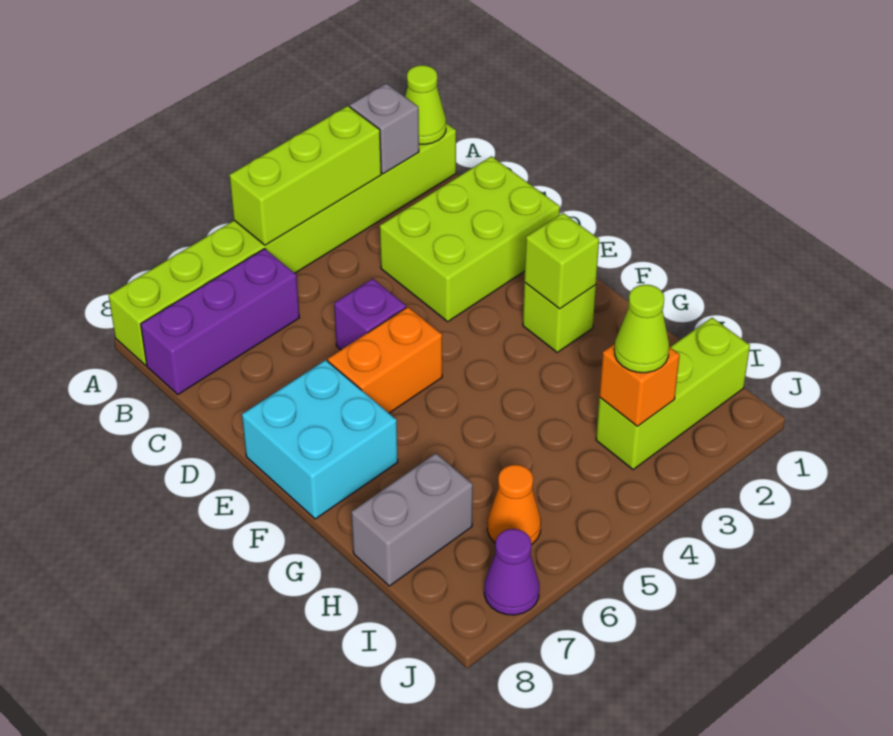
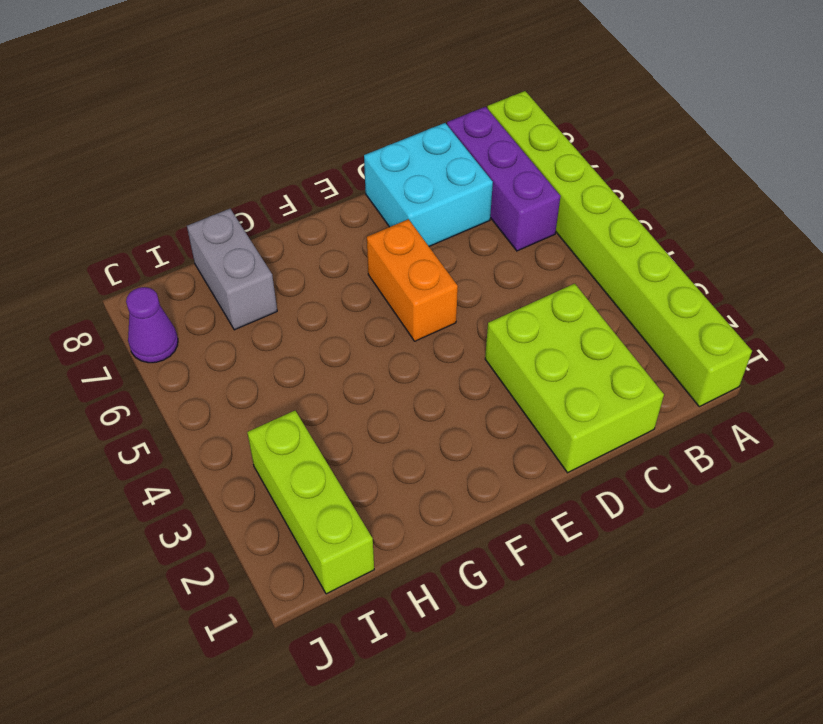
cyan 2x2 brick [364,123,493,246] -> cyan 2x2 brick moved to [242,360,398,519]
none -> purple 1x1 brick [334,279,406,350]
none -> lime 1x1 brick [523,283,596,352]
none -> orange 1x1 cone [487,465,541,545]

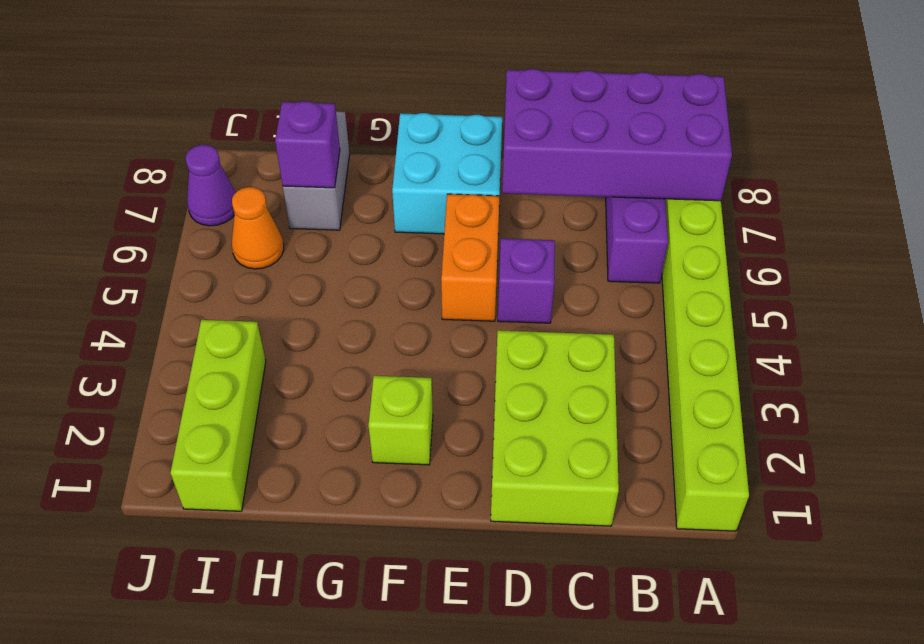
purple 2x4 brick [502,69,732,201] -> none
purple 1x1 brick [275,101,340,188] -> none
none -> lime 1x1 cone [405,65,446,144]
none -> grey 1x1 brick [350,84,419,174]
none -> lime 1x3 brick [230,106,381,245]

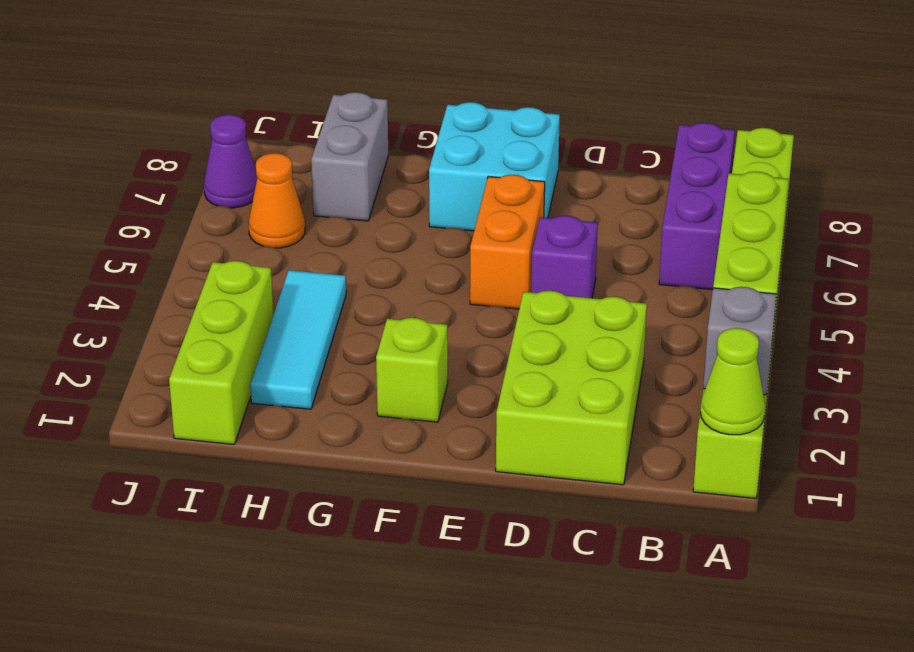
cyan 1x3 tile [250,270,346,409] -> none
none -> lime 1x1 brick [524,213,599,309]
none -> orange 1x1 brick [599,344,680,426]
none -> lime 1x1 cone [614,285,669,373]

